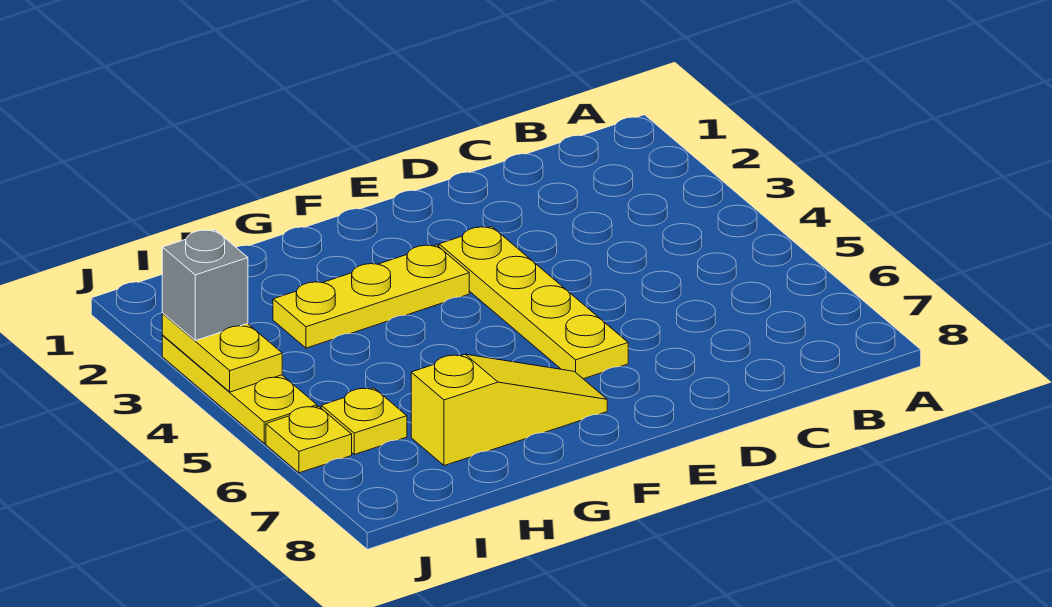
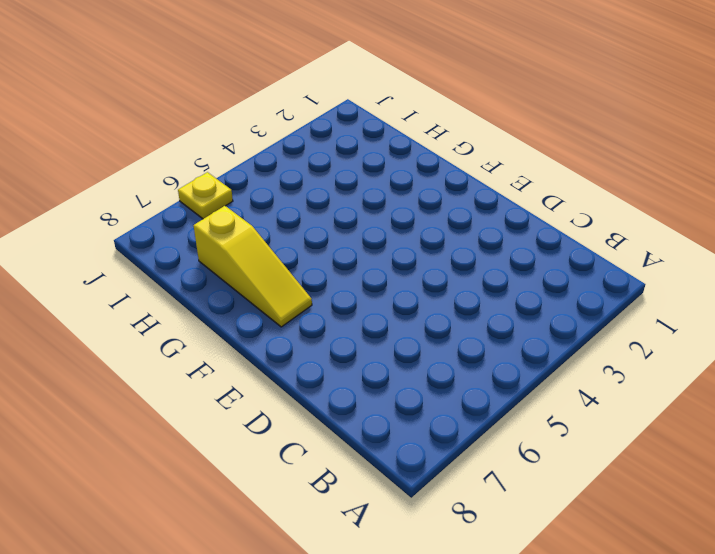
none -> yellow 1x4 plate [439,227,628,379]
none -> yellow 1x3 plate [273,245,469,348]

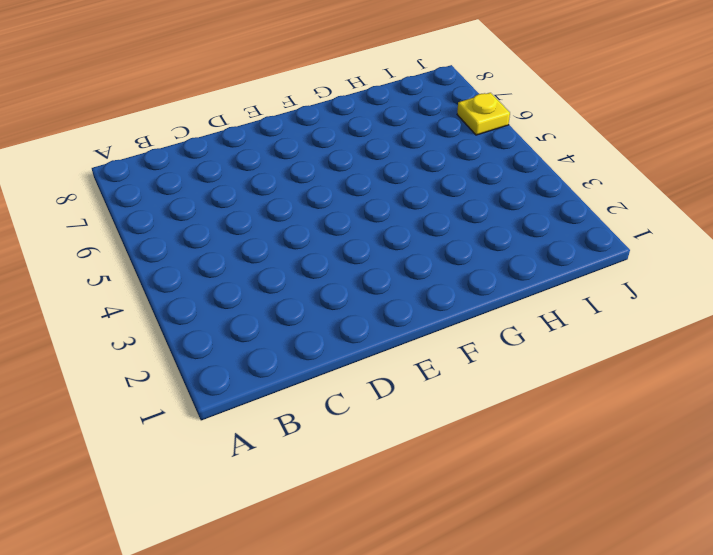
none -> yellow 1x4 plate [439,227,628,379]
none -> yellow 1x3 plate [273,245,469,348]

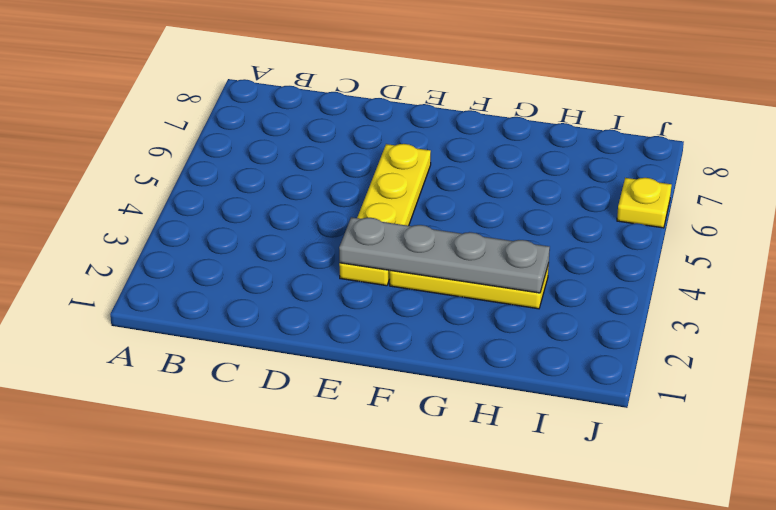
grey 1x4 plate [339,217,550,293] -> none
none -> yellow 1x3 slope [411,354,607,466]
none -> yellow 1x1 plate [321,388,407,454]

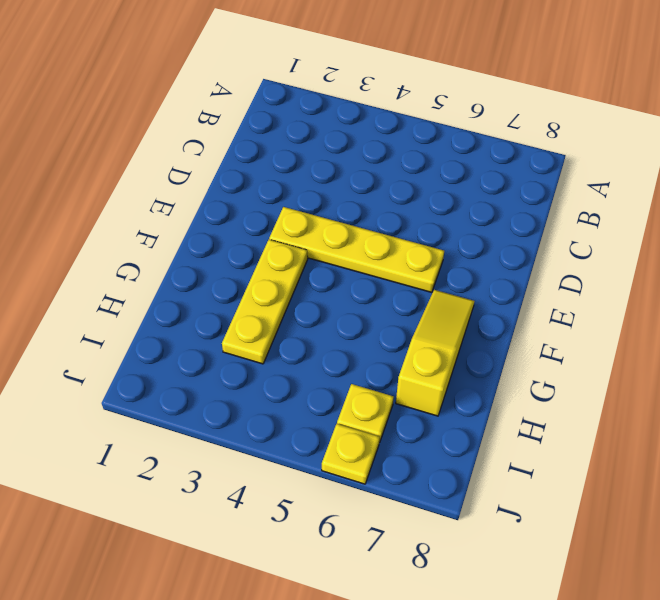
none -> yellow 1x3 plate [162,336,317,443]
none -> yellow 1x2 plate [162,314,282,392]

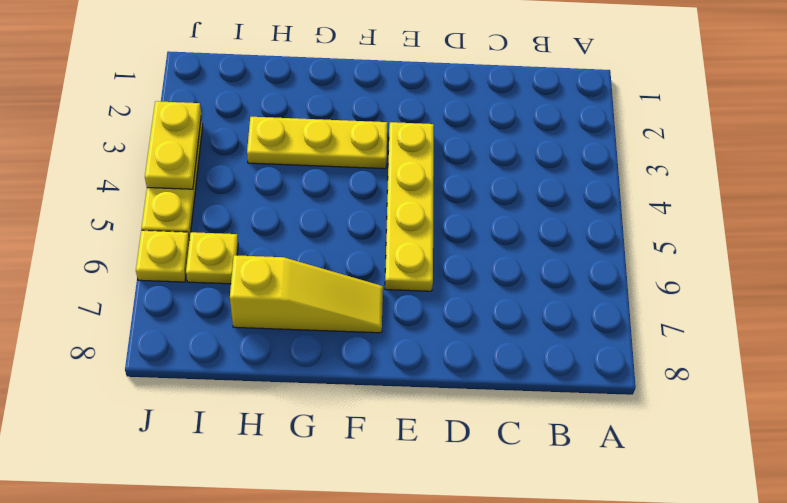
none -> grey 1x1 brick [162,230,248,341]

